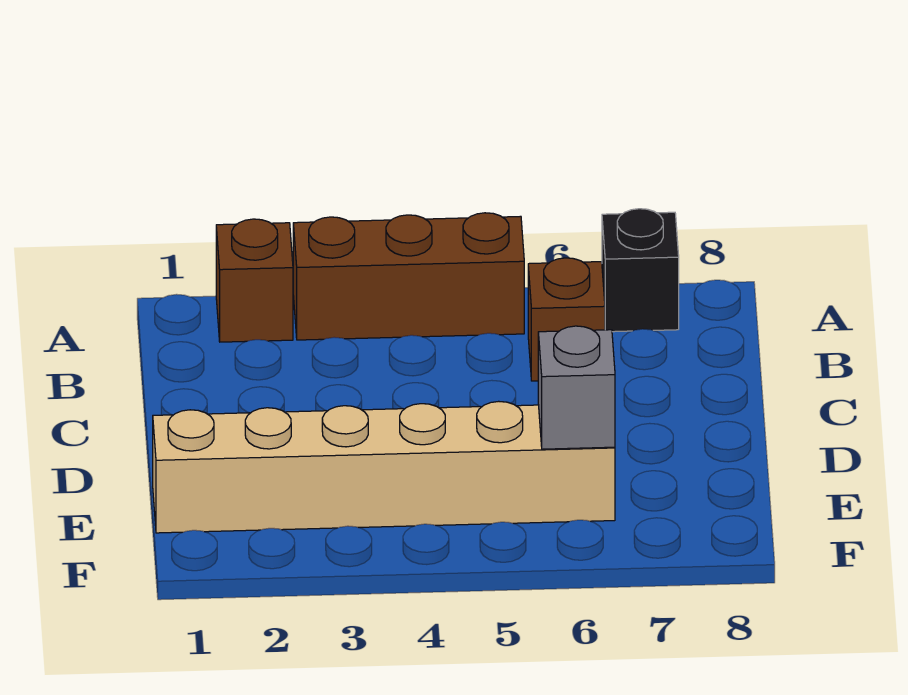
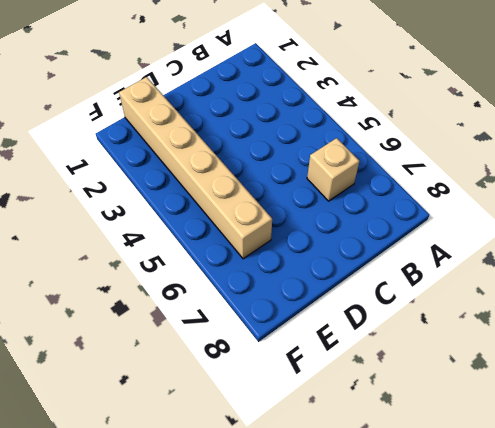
tan 1x1 brick [307,138,359,201] -> brown 1x1 brick [528,258,605,381]
none -> brown 1x1 brick [216,219,293,342]
none -> brown 1x3 brick [293,213,524,340]

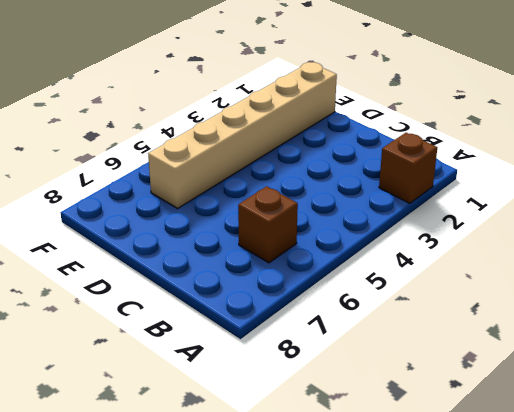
none -> brown 1x3 brick [293,213,524,340]
none -> black 1x1 brick [602,209,679,332]

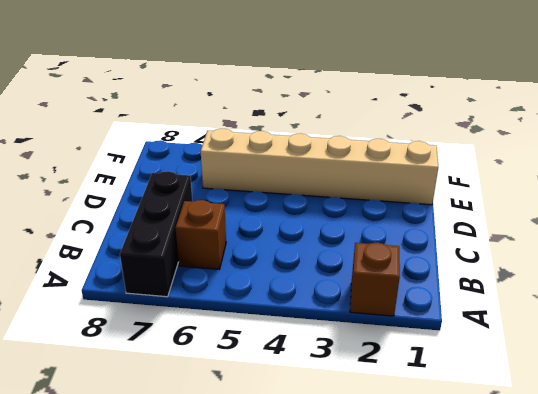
black 1x3 brick [120,171,193,297] -> black 1x1 brick [602,209,679,332]
none -> brown 1x3 brick [293,213,524,340]
none -> grey 1x1 brick [538,326,615,449]

